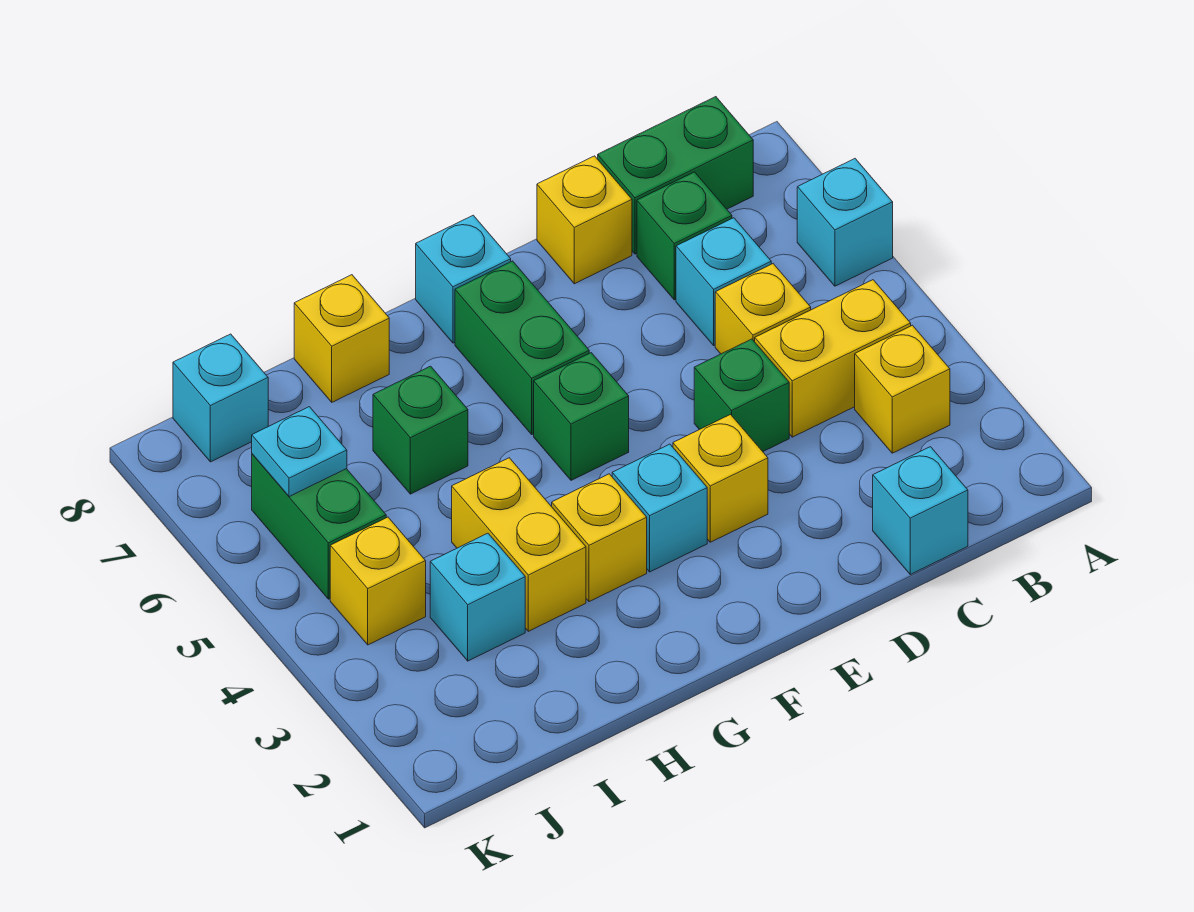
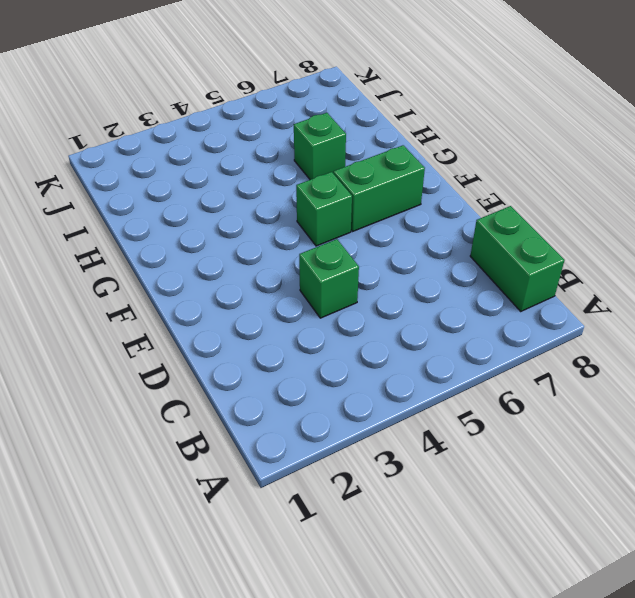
none -> cyan 1x1 brick [797,159,893,286]
none -> yellow 1x1 brick [855,325,950,453]
none -> yellow 1x2 brick [755,280,911,437]

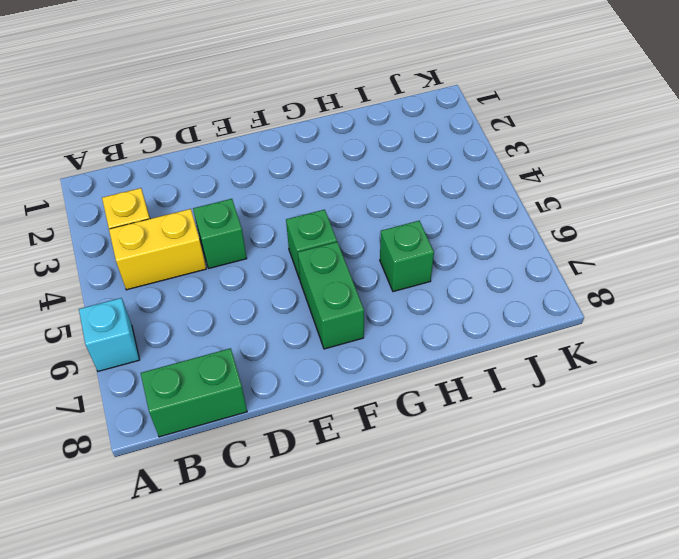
none -> cyan 1x1 brick [873,447,968,574]
none -> yellow 1x1 brick [715,264,811,354]
none -> cyan 1x1 brick [676,218,771,345]

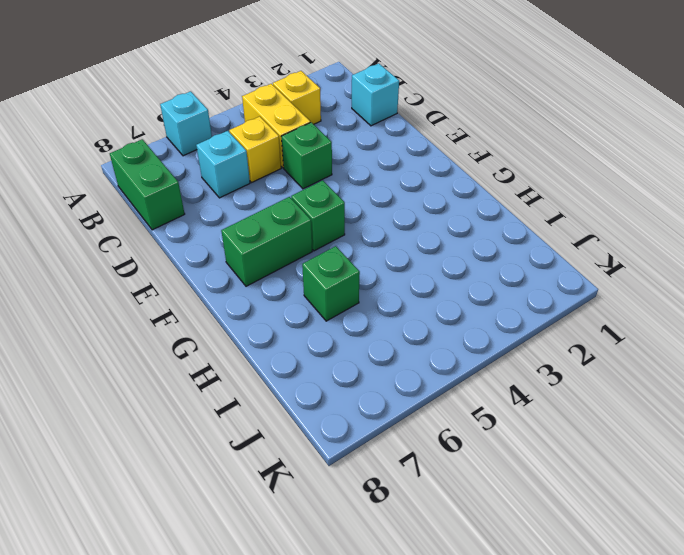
none -> green 1x1 brick [637,172,732,300]
none -> yellow 1x1 brick [537,156,632,284]
none -> yellow 1x1 brick [673,415,768,542]

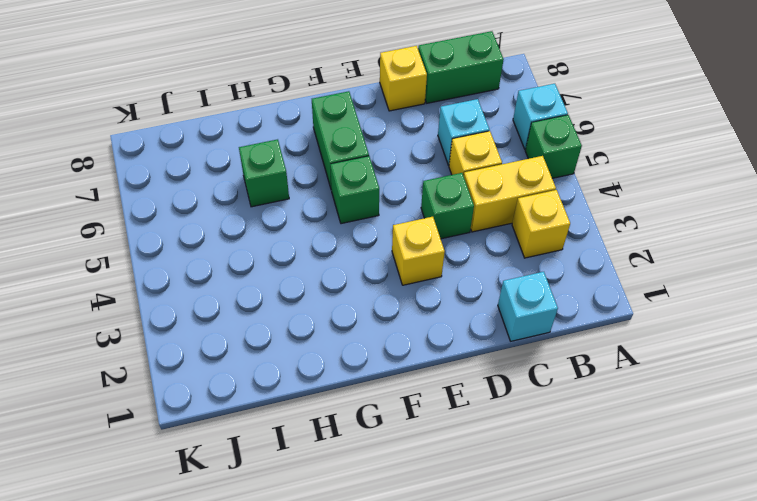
green 1x1 brick [525,115,582,178] -> green 1x1 brick moved to [637,172,732,300]
none -> cyan 1x1 brick [612,444,707,572]
none -> cyan 1x1 brick [416,215,511,343]
none -> yellow 1x1 brick [552,474,647,602]

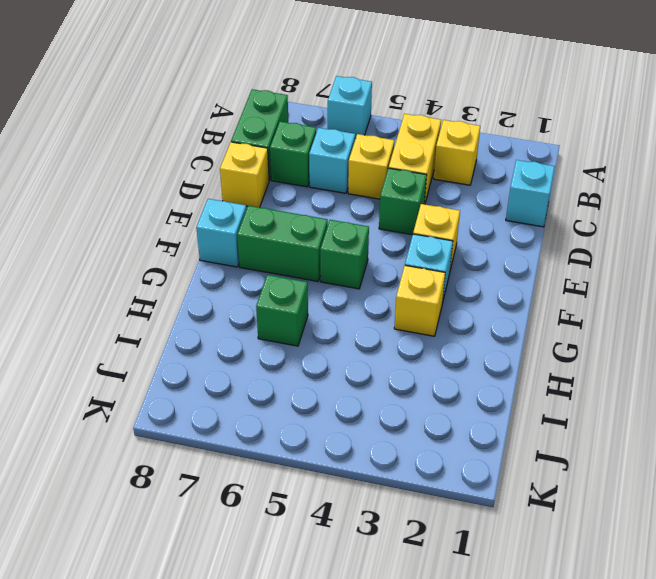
none -> yellow 1x2 brick [452,458,586,631]
none -> yellow 1x1 brick [294,275,389,402]
none -> cyan 1x1 brick [430,533,525,661]

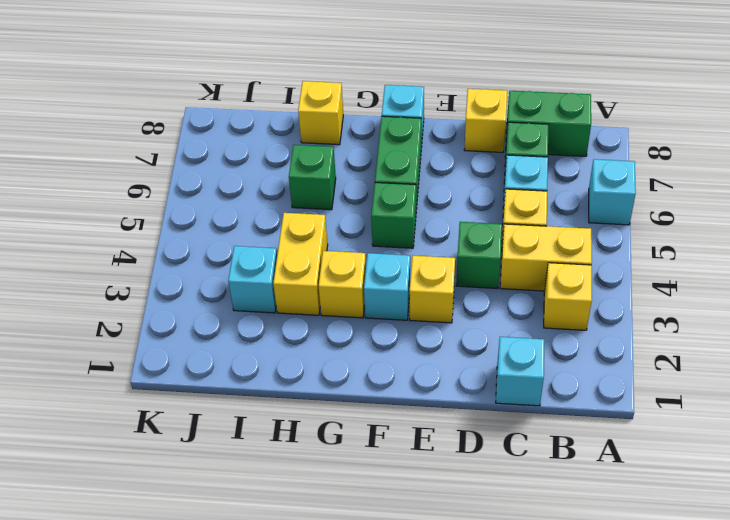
none -> yellow 1x1 brick [330,517,426,645]
none -> green 1x2 brick [252,454,386,599]
none -> cyan 1x1 brick [173,334,268,462]

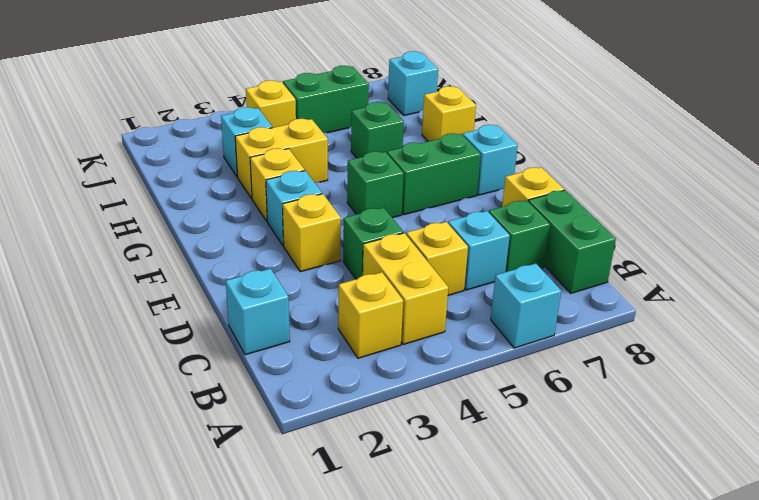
none -> cyan 1x1 plate [252,407,347,497]

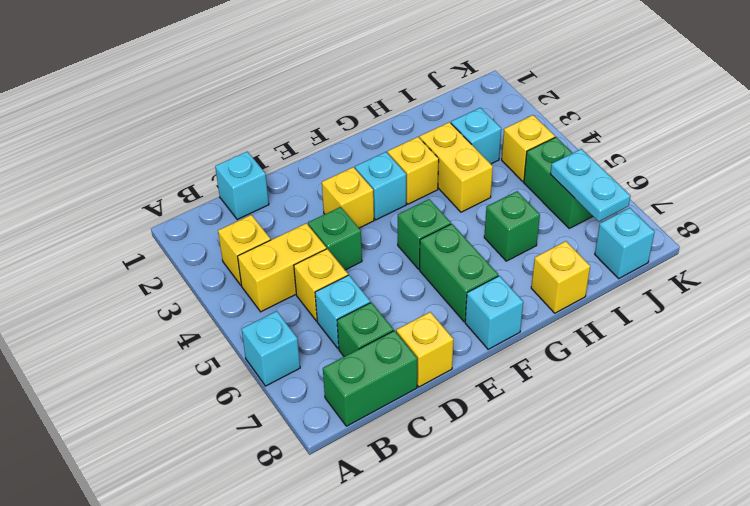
cyan 1x2 plate [550,149,630,221] -> cyan 1x1 plate [252,407,347,497]

